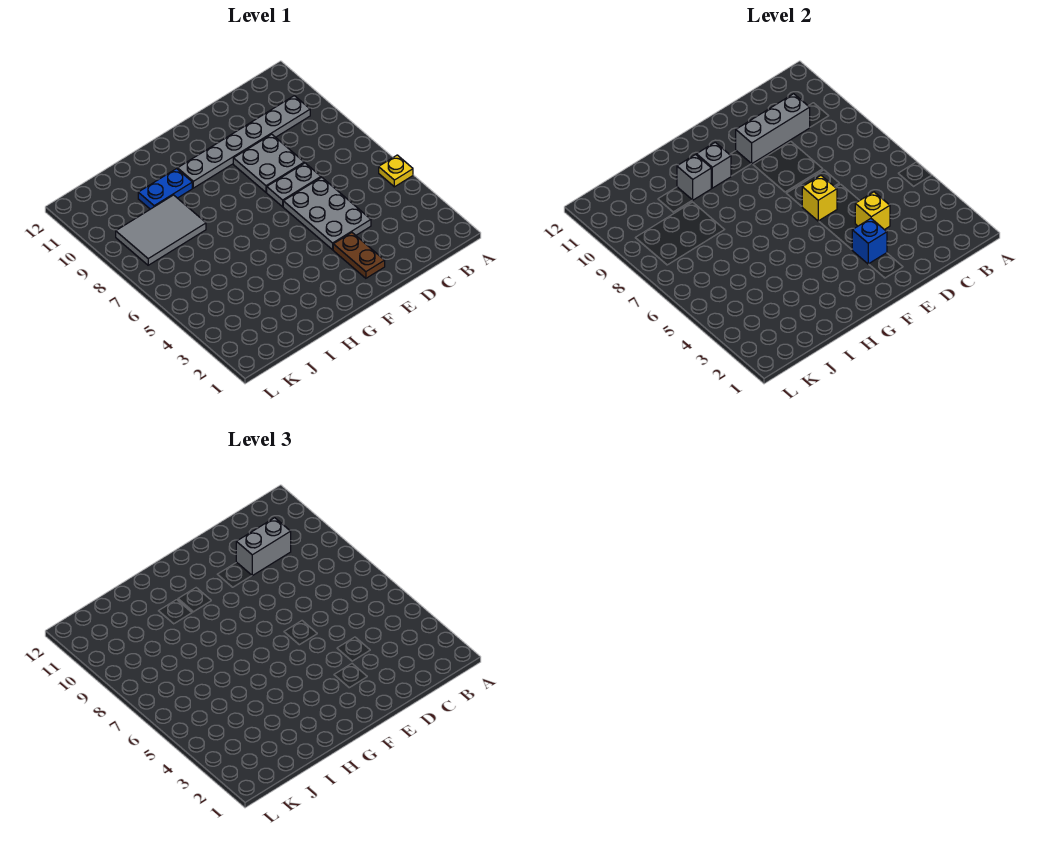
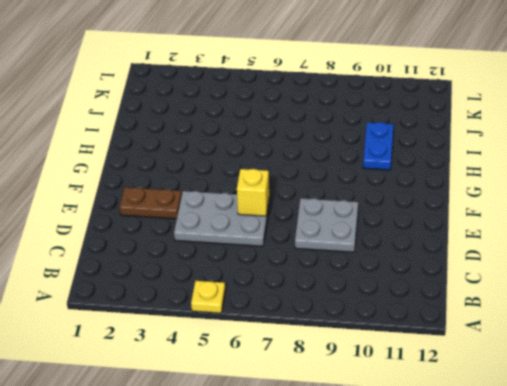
none -> grey 1x6 plate [178,96,310,188]
none -> grey 1x2 plate [267,163,321,207]
none -> grey 2x3 tile [116,195,206,265]

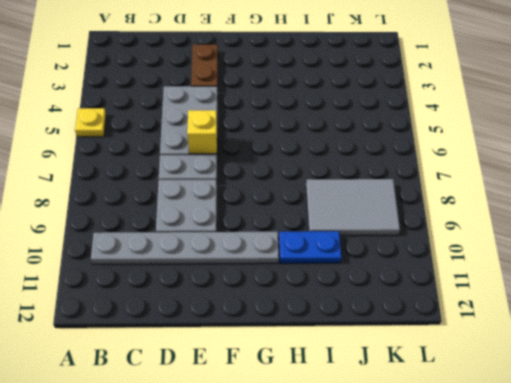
none -> grey 1x3 brick [736,94,810,164]
none -> yellow 1x1 brick [855,192,890,230]
none -> blue 1x1 brick [852,219,887,264]

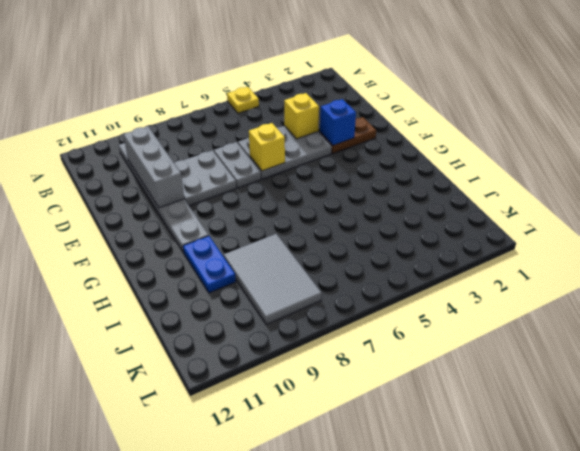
none -> grey 1x1 brick [697,142,731,188]
none -> grey 1x1 brick [677,155,711,200]
none -> grey 1x2 brick [236,518,291,576]

